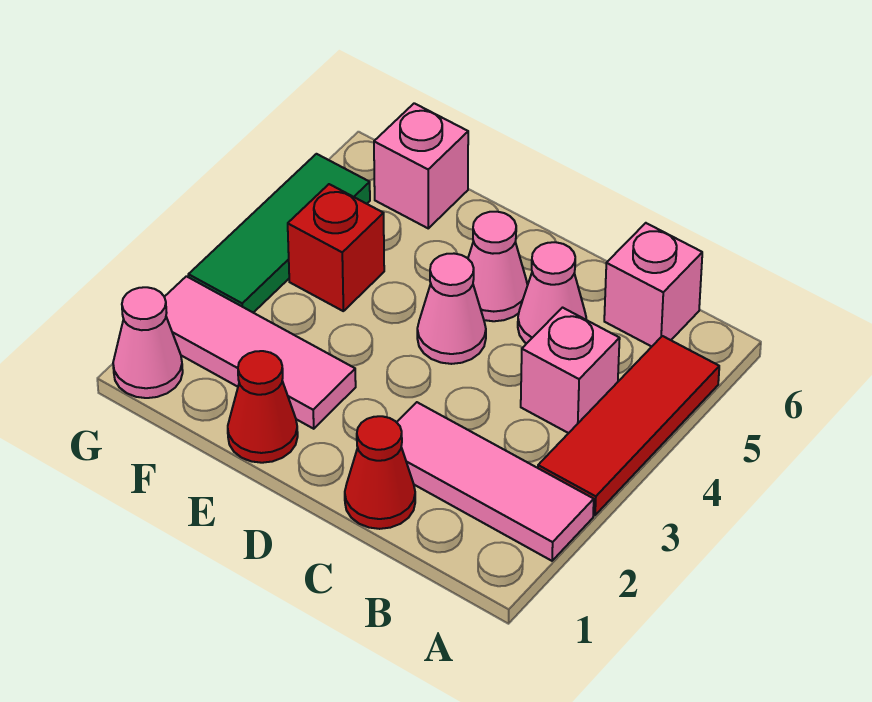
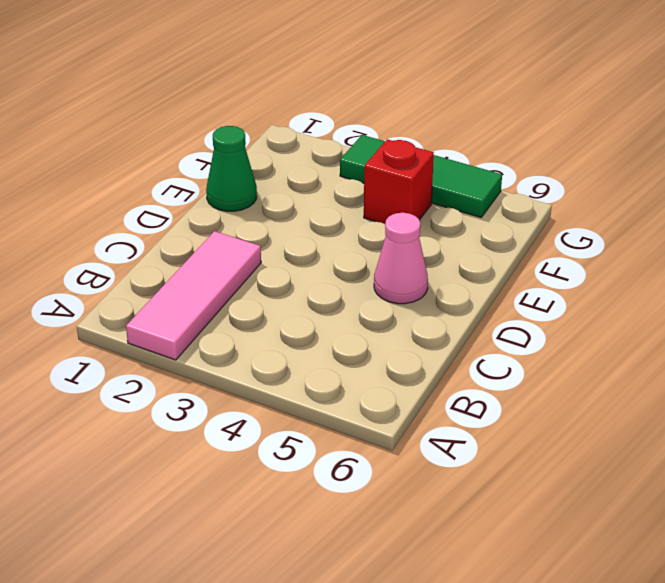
green 1x1 cone [206,126,257,211] -> red 1x1 cone [228,351,298,463]
none -> red 1x3 tile [538,336,719,515]
none -> pink 1x1 brick [521,308,620,433]
none -> pink 1x1 brick [604,223,702,347]

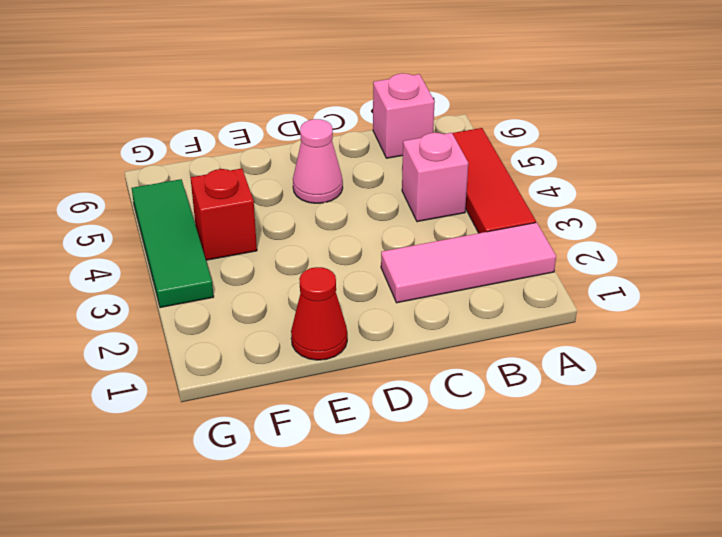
none -> red 1x1 cone [345,416,415,529]
none -> pink 1x1 cone [518,242,586,344]
none -> pink 1x1 cone [417,254,486,364]

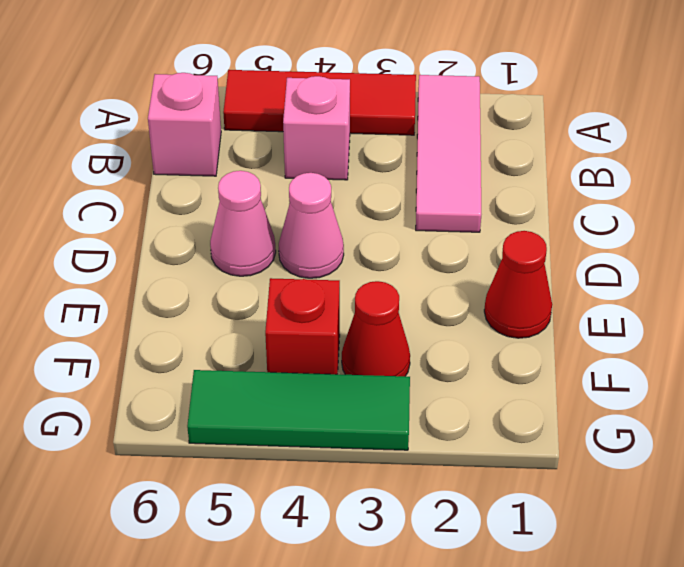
red 1x1 cone [342,281,410,376] -> red 1x1 cone moved to [345,416,415,529]
none -> pink 1x1 cone [518,242,586,344]
none -> pink 1x3 tile [165,276,356,429]
none -> pink 1x1 brick [374,103,468,228]

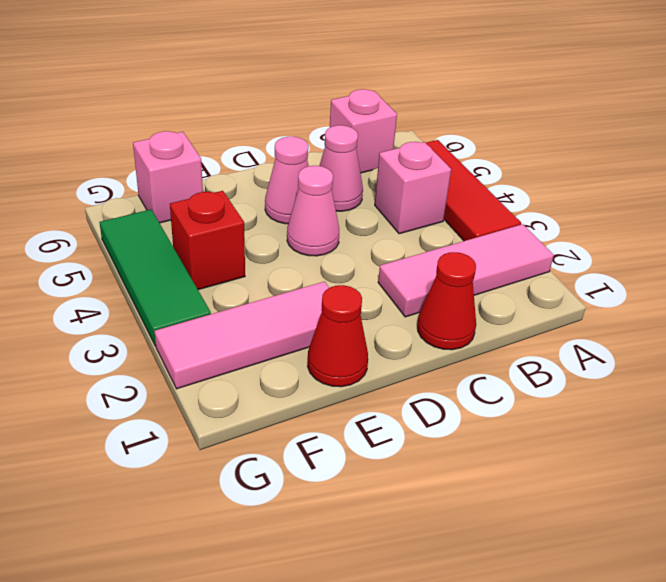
none -> pink 1x1 cone [113,287,183,398]

